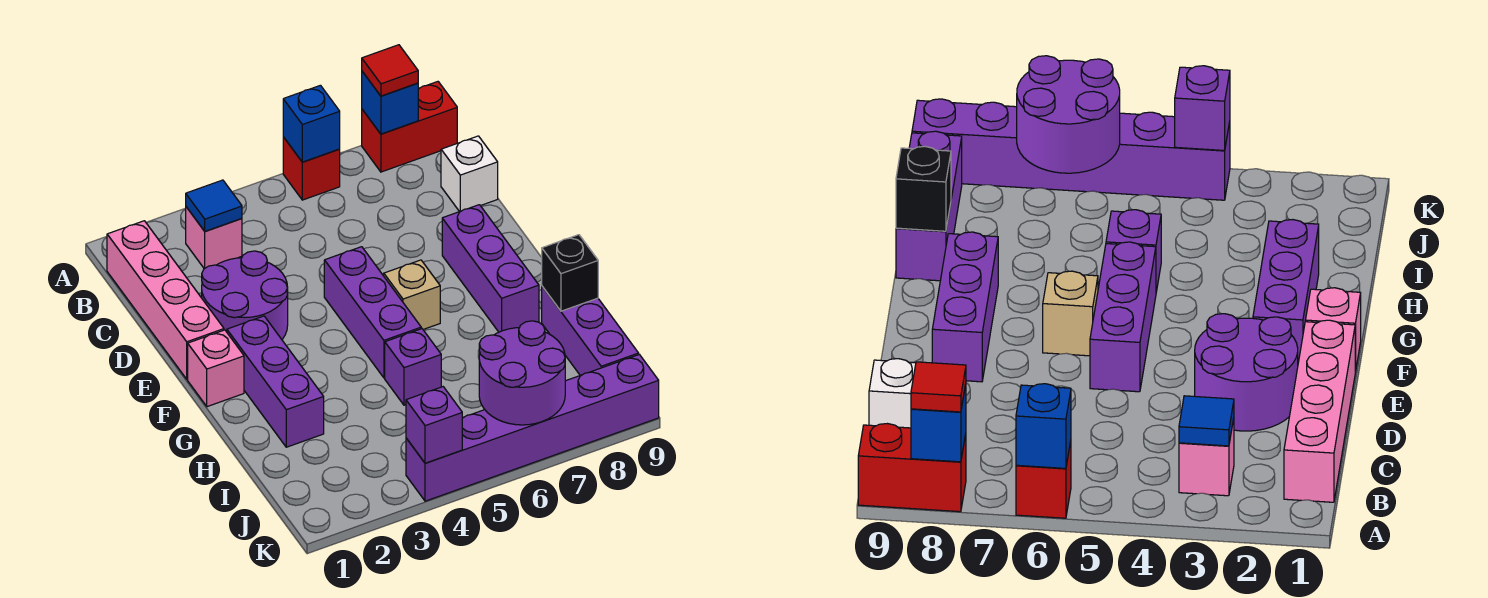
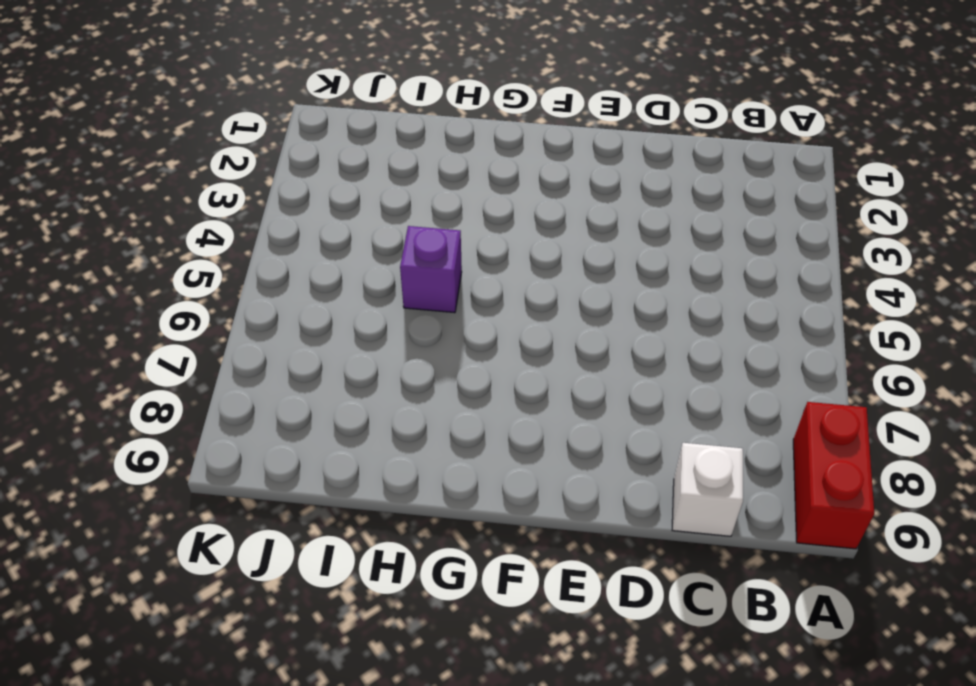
none -> red 1x1 brick [283,137,340,200]
none -> pink 1x4 brick [107,221,224,379]
none -> pink 1x1 brick [186,207,242,269]

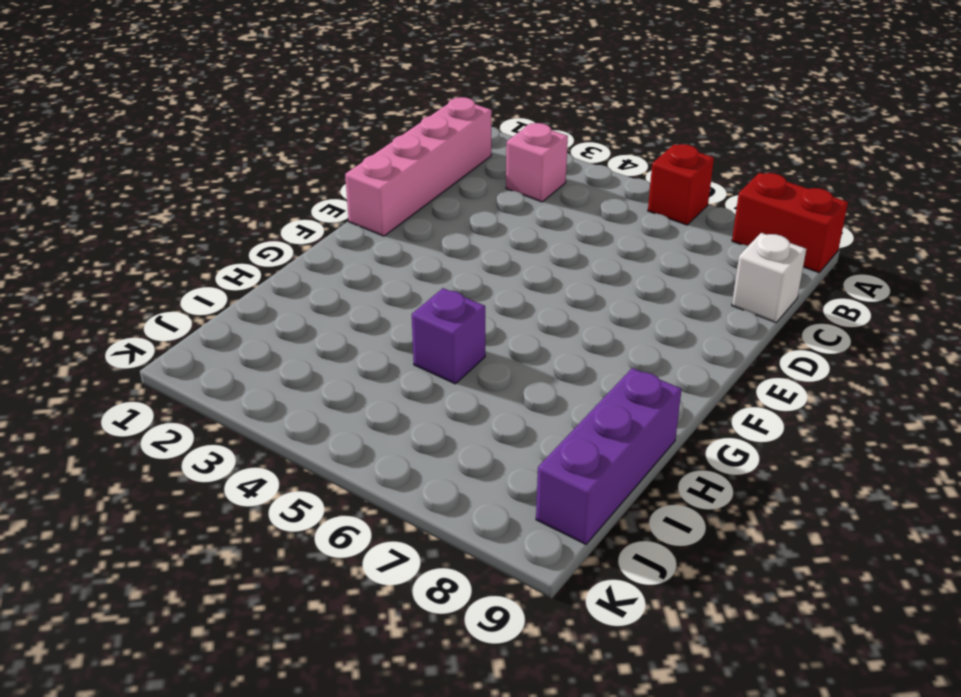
none -> purple 2x2 round brick [202,251,288,339]
none -> purple 1x3 brick [324,247,421,378]
none -> purple 1x3 brick [442,205,539,332]

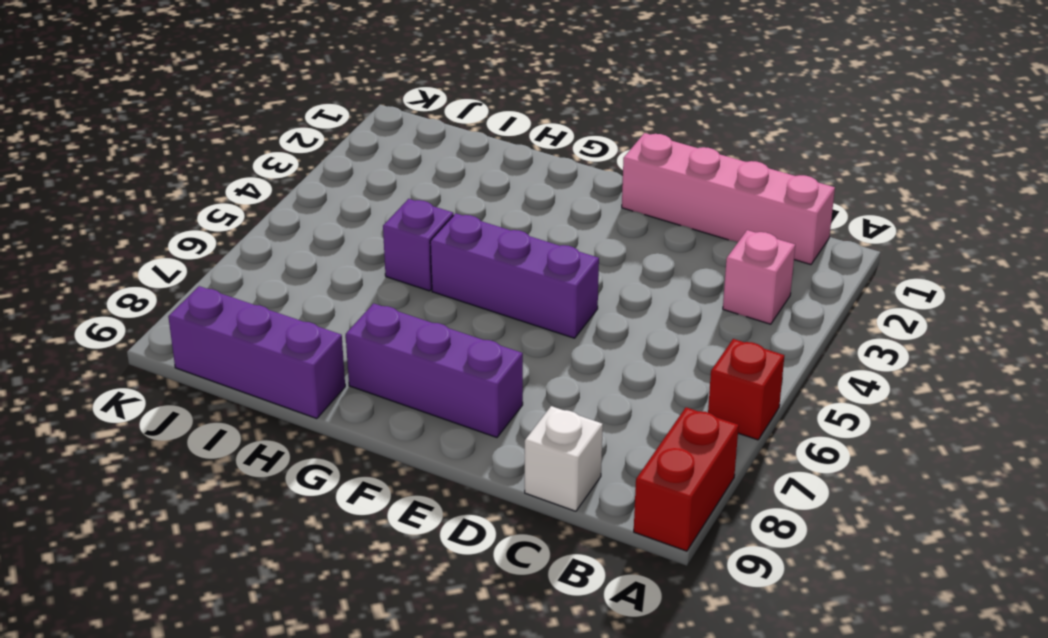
none -> purple 2x2 round brick [202,251,288,339]
none -> pink 1x1 brick [188,330,244,407]
none -> purple 1x3 brick [227,316,324,447]

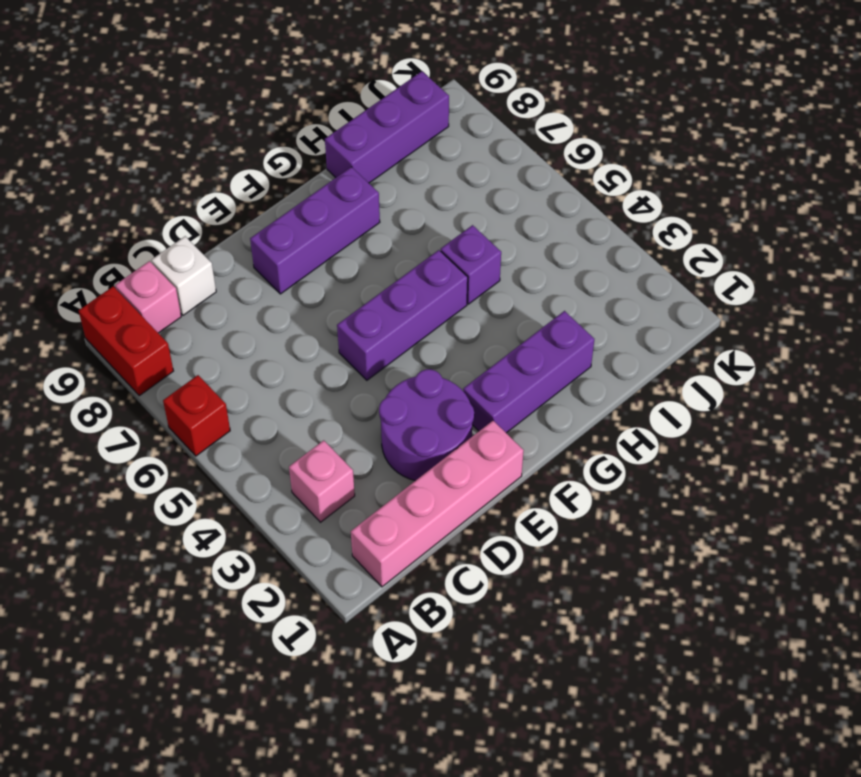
pink 1x1 brick [115,261,181,333] -> pink 1x1 brick moved to [188,330,244,407]
none -> tan 1x1 brick [384,260,440,329]
none -> purple 1x6 brick [406,354,659,501]
none -> blue 1x1 brick [283,85,340,162]

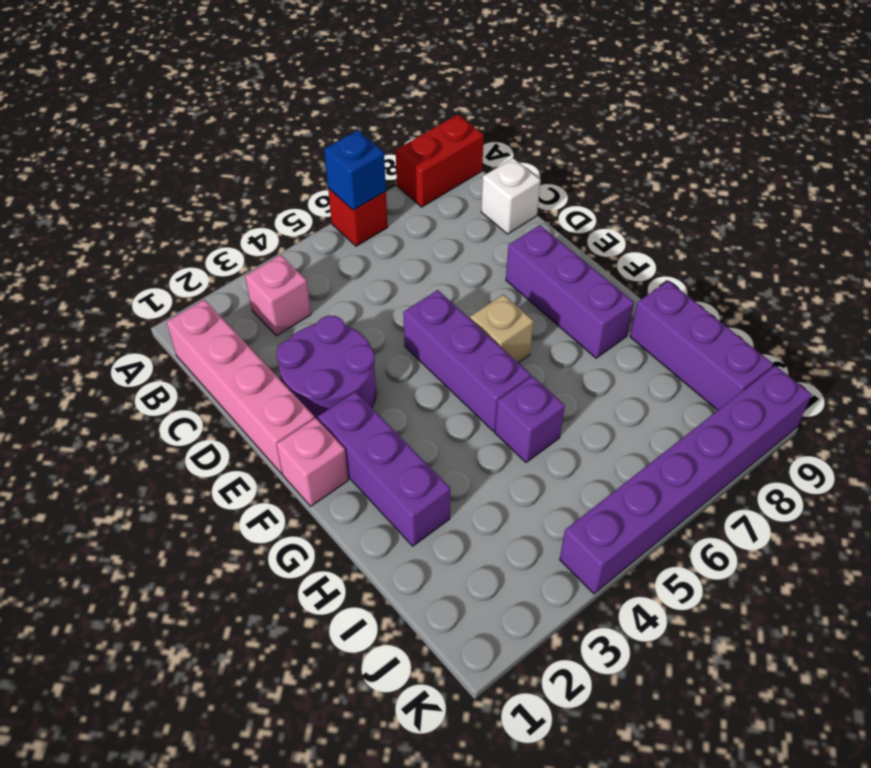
none -> blue 1x1 brick [362,71,418,134]
none -> blue 1x1 tile [186,180,242,231]
none -> black 1x1 brick [542,235,598,311]

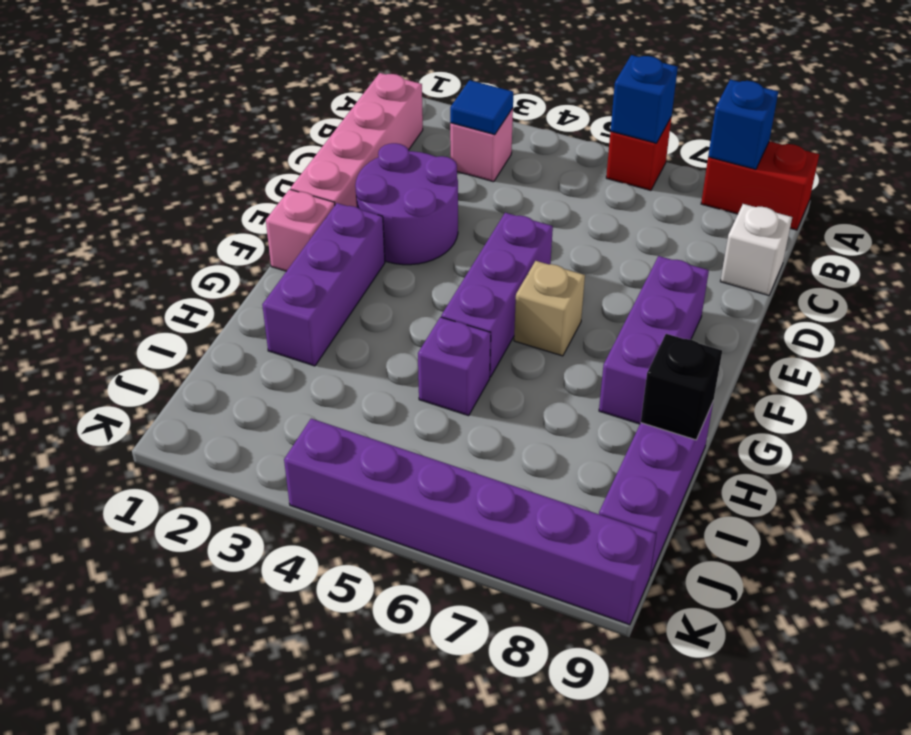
none -> purple 2x2 round brick [479,321,565,425]
none -> purple 1x1 brick [406,387,462,463]
none -> red 1x1 tile [362,45,418,96]

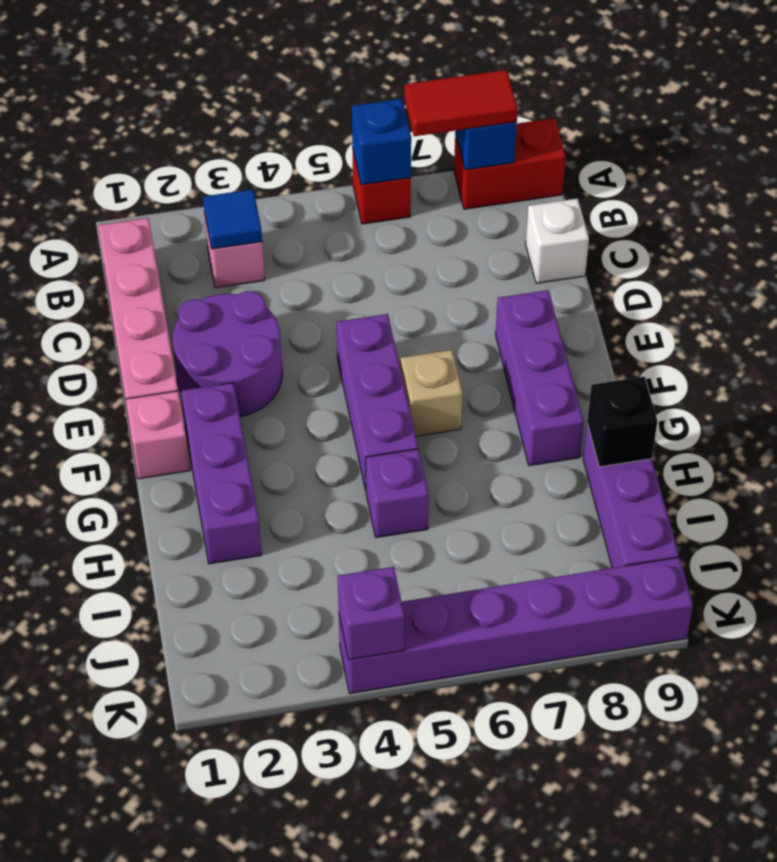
red 1x2 tile [404,70,518,136] -> red 1x1 tile [362,45,418,96]
none -> purple 2x2 round brick [479,321,565,425]

